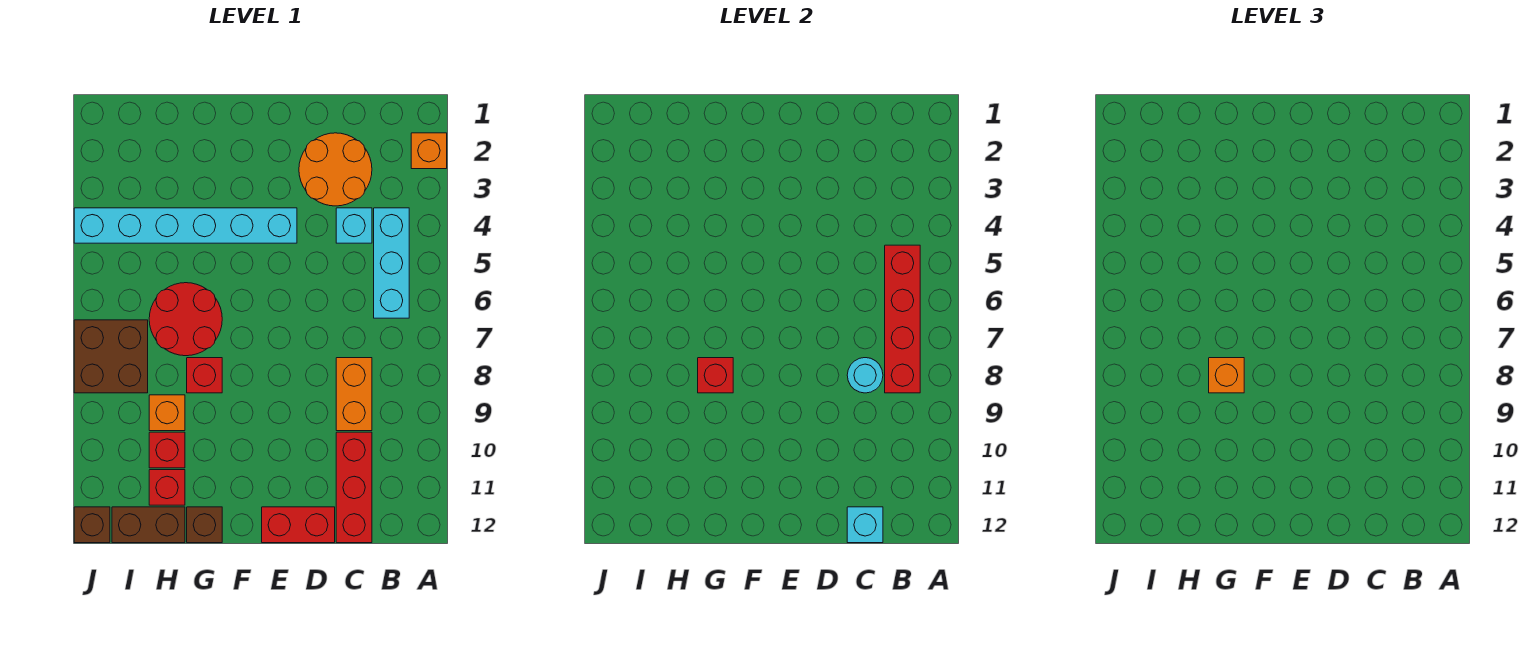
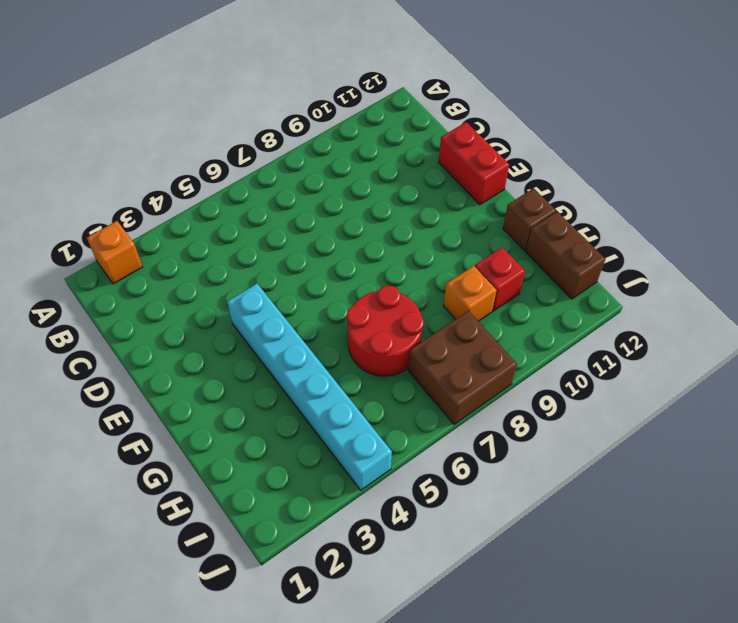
none -> cyan 1x3 brick [374,208,409,318]
none -> orange 2x2 round brick [299,133,372,206]
none -> cyan 1x1 brick [336,208,372,243]

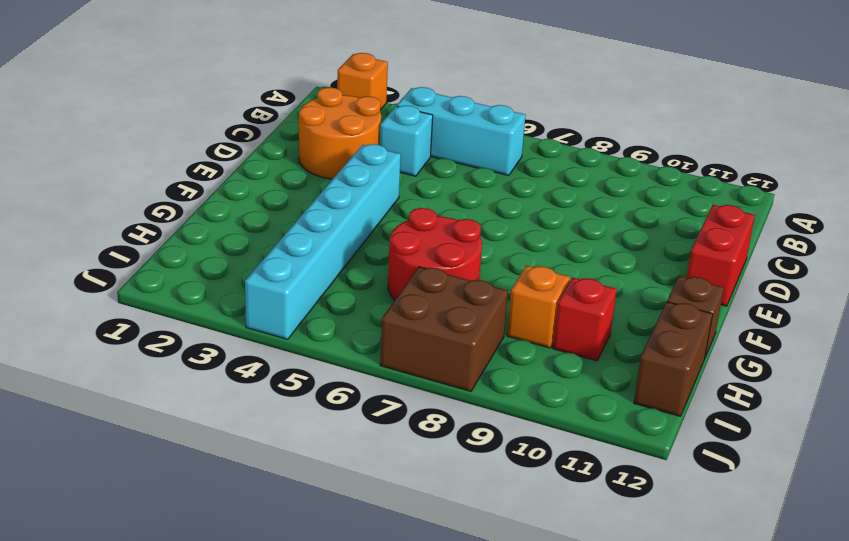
none -> orange 1x2 brick [336,358,372,431]
none -> red 1x3 brick [336,432,372,543]
none -> red 1x1 brick [187,358,222,393]

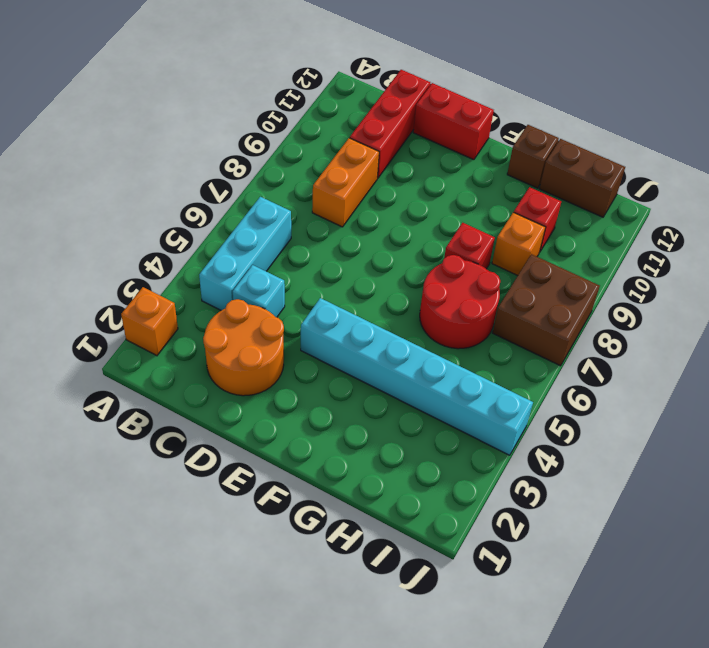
none -> red 1x1 brick [149,470,185,505]
none -> brown 1x1 brick [74,507,110,543]
none -> red 1x4 brick [885,245,920,393]

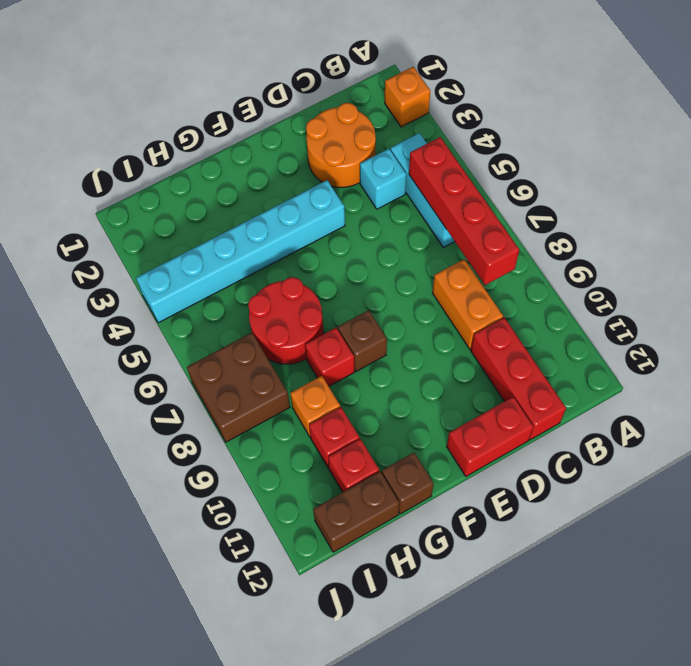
brown 1x1 brick [338,310,387,371] -> brown 1x1 brick moved to [74,507,110,543]
none -> cyan 1x1 round brick [847,358,883,393]
none -> cyan 1x1 brick [847,507,883,543]
none -> red 1x1 brick [698,358,733,393]

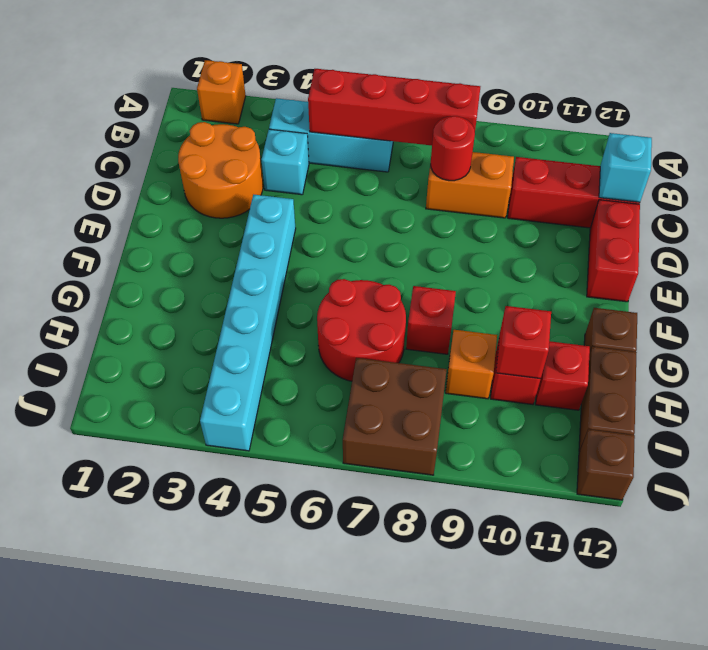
red 1x1 round brick [431,116,475,181] -> cyan 1x1 round brick [847,358,883,393]
red 1x1 brick [496,306,551,379] -> red 1x1 brick moved to [698,358,733,393]
none -> orange 1x1 brick [1209,358,1244,393]

